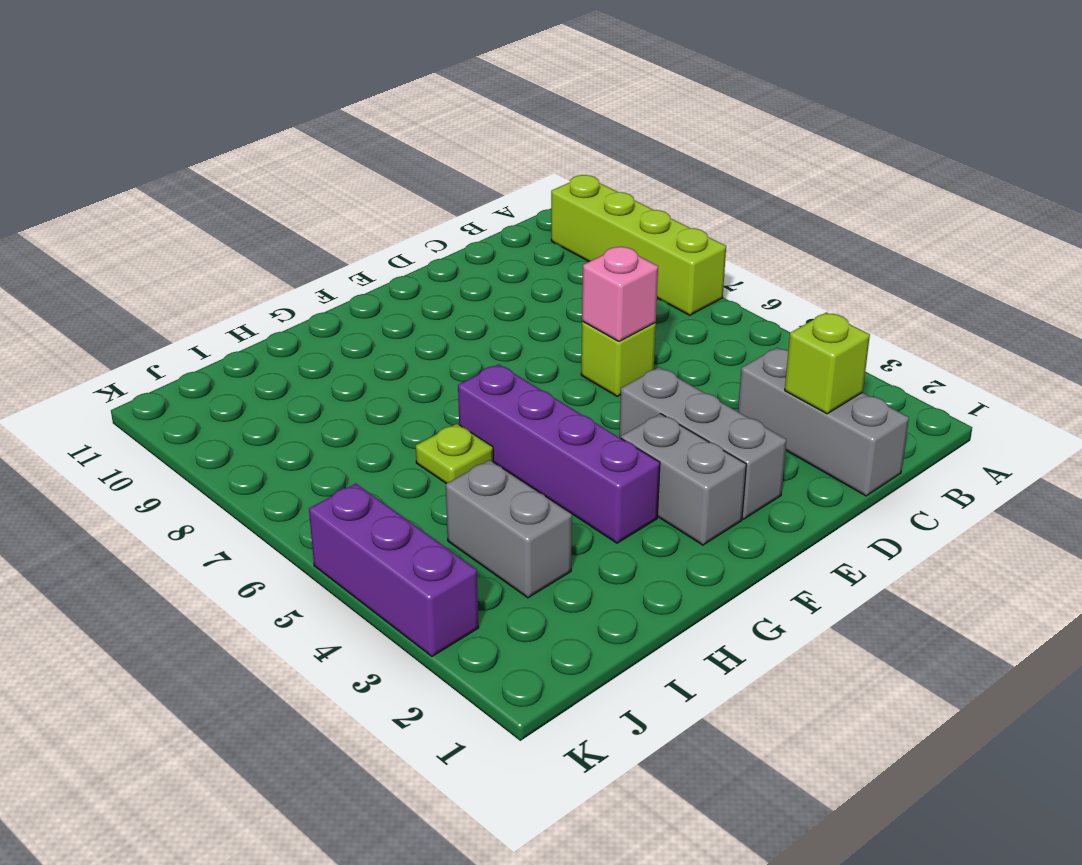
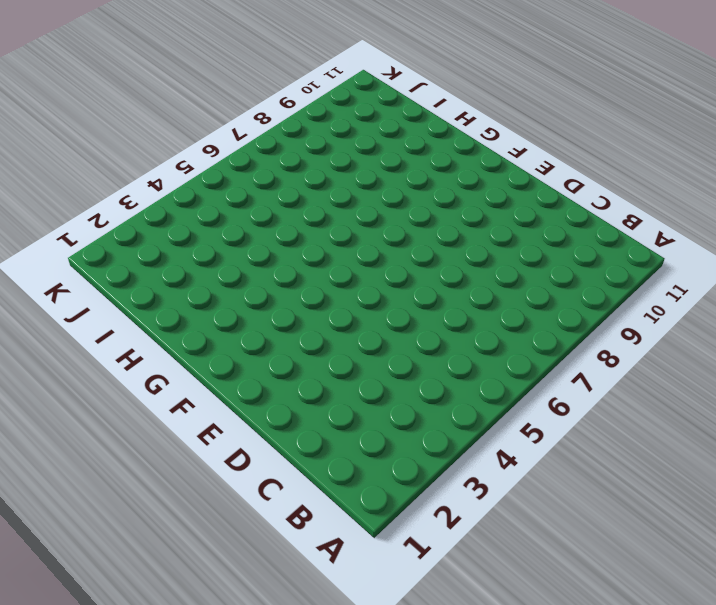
none -> lime 1x4 brick [551,175,726,315]
none -> grey 1x3 brick [738,348,909,496]

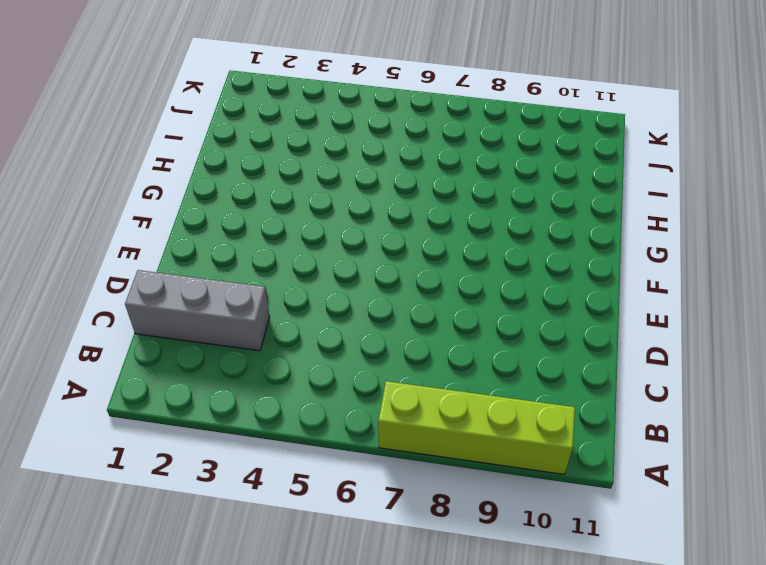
none -> lime 1x1 brick [581,321,656,396]
none -> grey 1x3 brick [619,367,786,519]

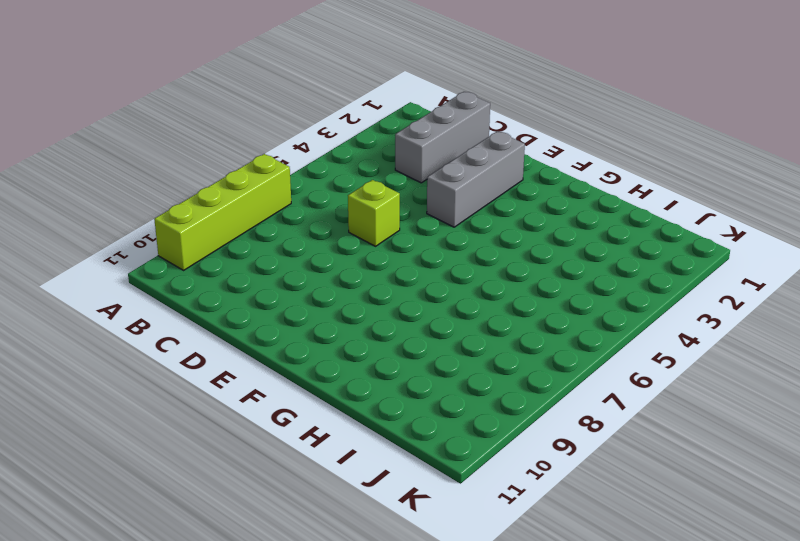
none -> grey 1x2 brick [621,414,746,545]
none -> purple 1x4 brick [458,364,660,543]

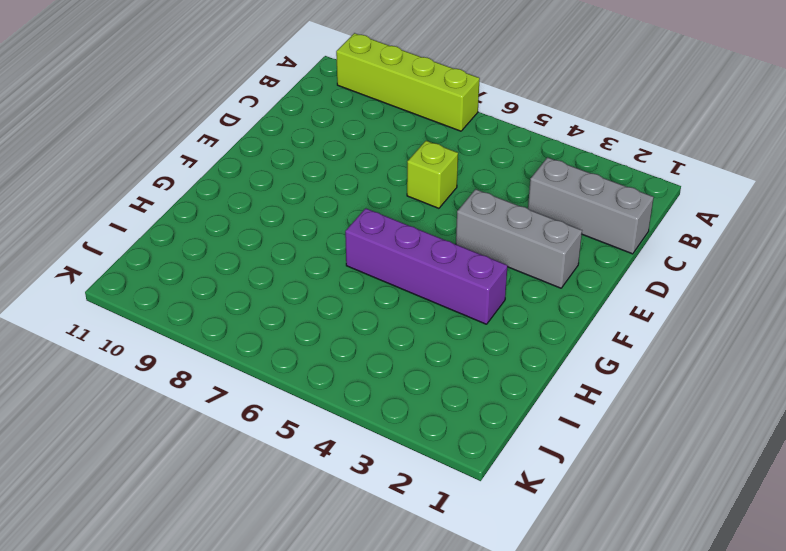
none -> grey 1x2 brick [621,414,746,545]
none -> lime 1x1 plate [416,424,493,484]

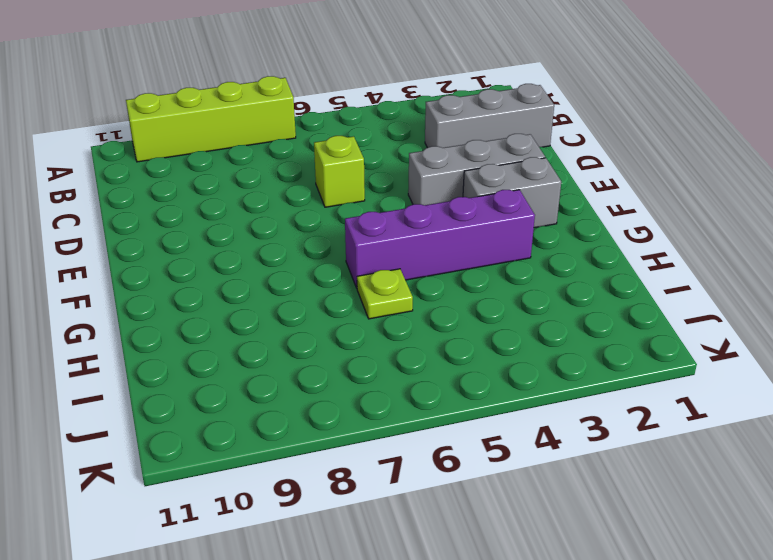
none -> grey 1x2 brick [446,460,572,598]
none -> purple 1x3 brick [309,484,479,656]

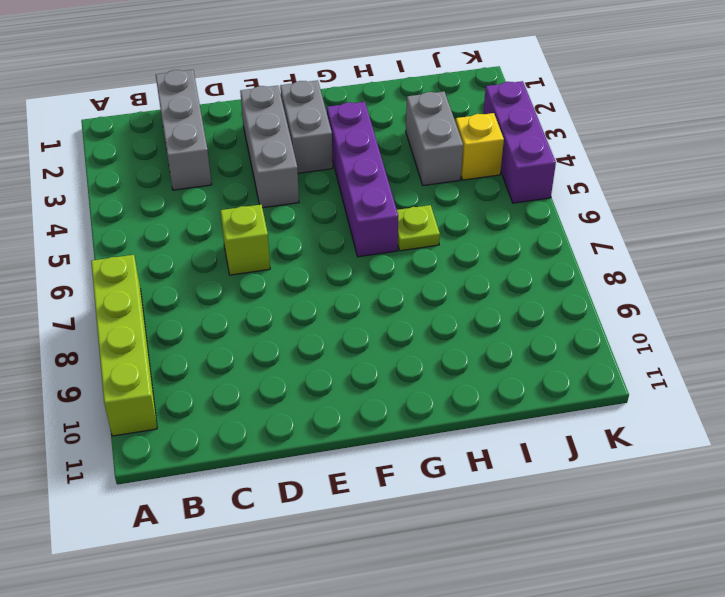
yellow 1x1 brick [456,113,504,180] -> none
none -> lime 1x1 brick [785,312,870,414]
none -> pink 1x1 brick [582,247,658,342]

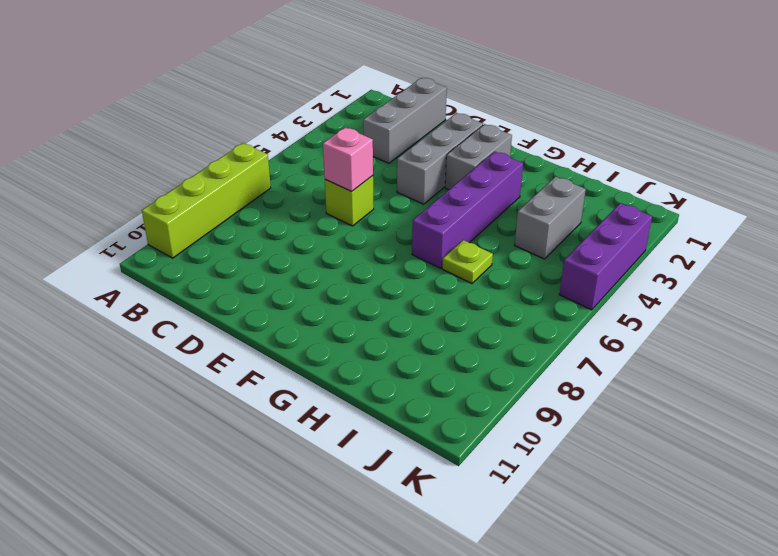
none -> lime 1x1 brick [785,312,870,414]

